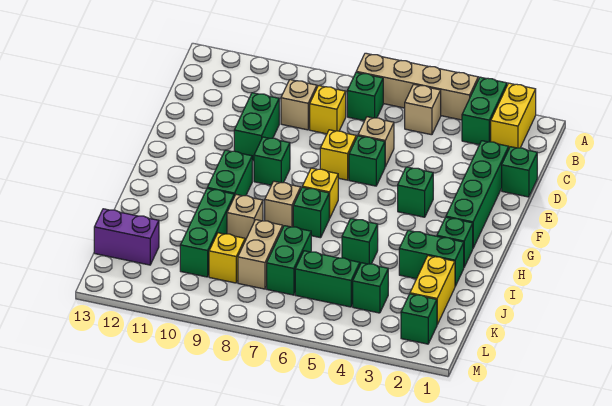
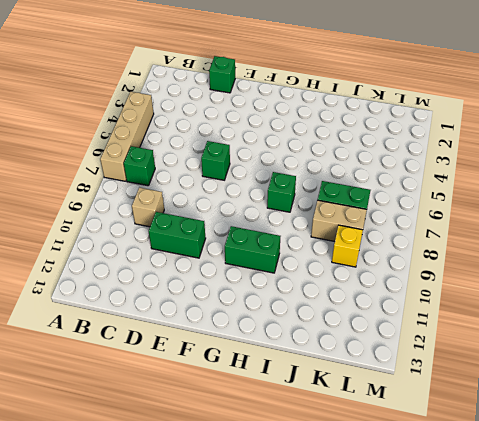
none -> yellow 1x2 brick [491,83,536,148]
none -> green 1x2 brick [462,77,507,145]
none -> tan 1x1 brick [405,84,441,135]
none -> yellow 1x1 brick [310,86,346,134]

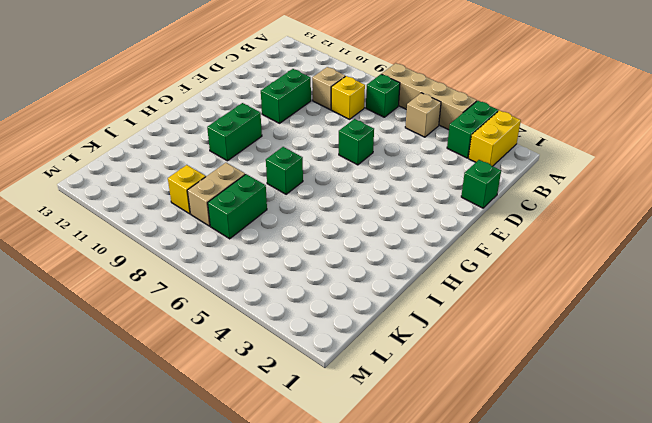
none -> green 1x4 brick [446,141,509,248]
none -> tan 1x1 brick [358,117,394,167]
none -> yellow 1x1 brick [320,130,356,180]
none -> green 1x1 brick [398,167,433,217]

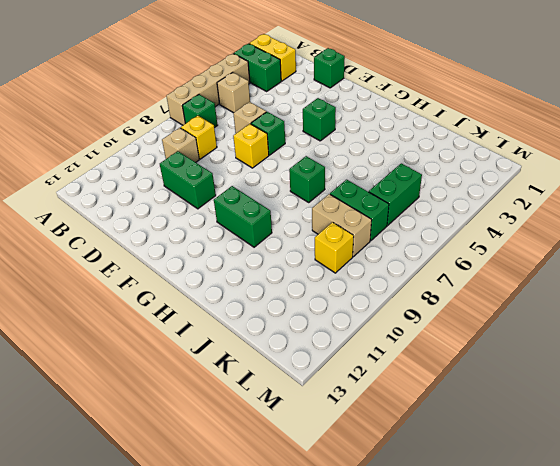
none -> green 1x4 brick [446,141,509,248]
none -> green 1x1 brick [254,137,290,185]
none -> yellow 1x1 brick [302,168,338,218]
none -> green 1x1 brick [437,217,473,267]

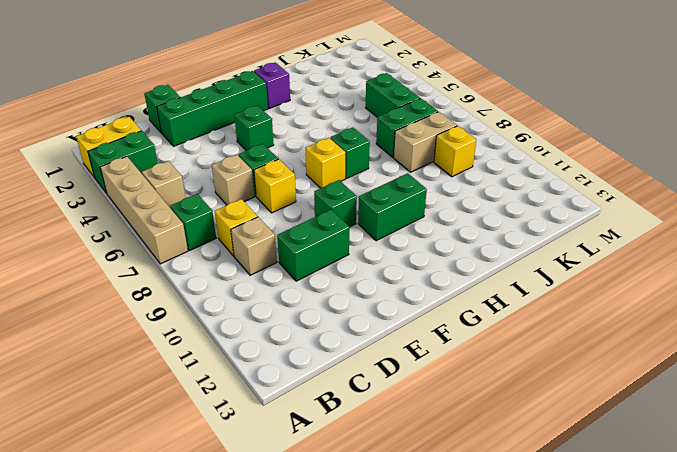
purple 1x1 brick [254,63,290,109] -> green 1x1 brick [437,217,473,267]
none -> tan 1x1 brick [265,181,301,227]
none -> green 1x2 brick [399,230,464,286]
none -> green 1x1 brick [342,218,378,264]
none -> tan 1x1 brick [227,195,263,241]

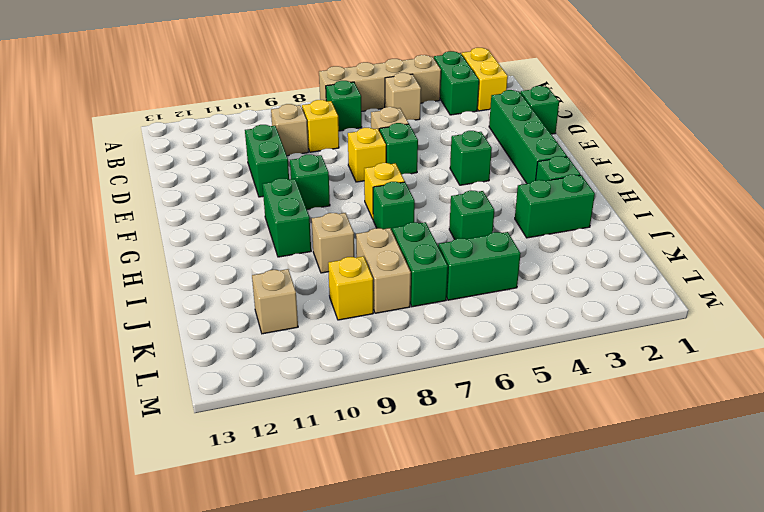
tan 1x1 brick [252,269,298,334] -> tan 1x1 brick moved to [265,181,301,227]
none -> green 1x3 brick [180,188,234,277]
none -> yellow 1x2 brick [410,256,455,324]
none -> green 1x1 brick [353,263,388,313]
none -> purple 1x2 brick [94,209,159,265]

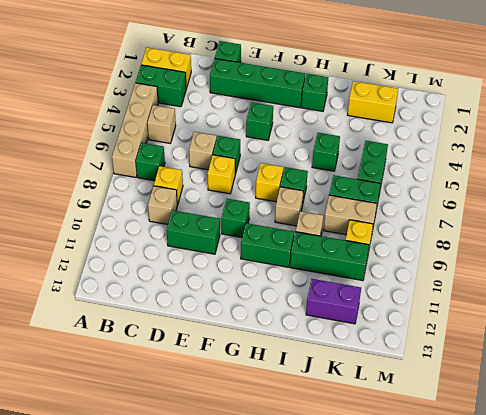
purple 1x2 brick [306,279,361,324] -> purple 1x2 brick turned to [94,209,159,265]
none -> green 1x2 brick [399,230,464,286]
none -> green 1x1 brick [353,263,388,313]
none -> green 1x1 brick [401,294,437,344]

